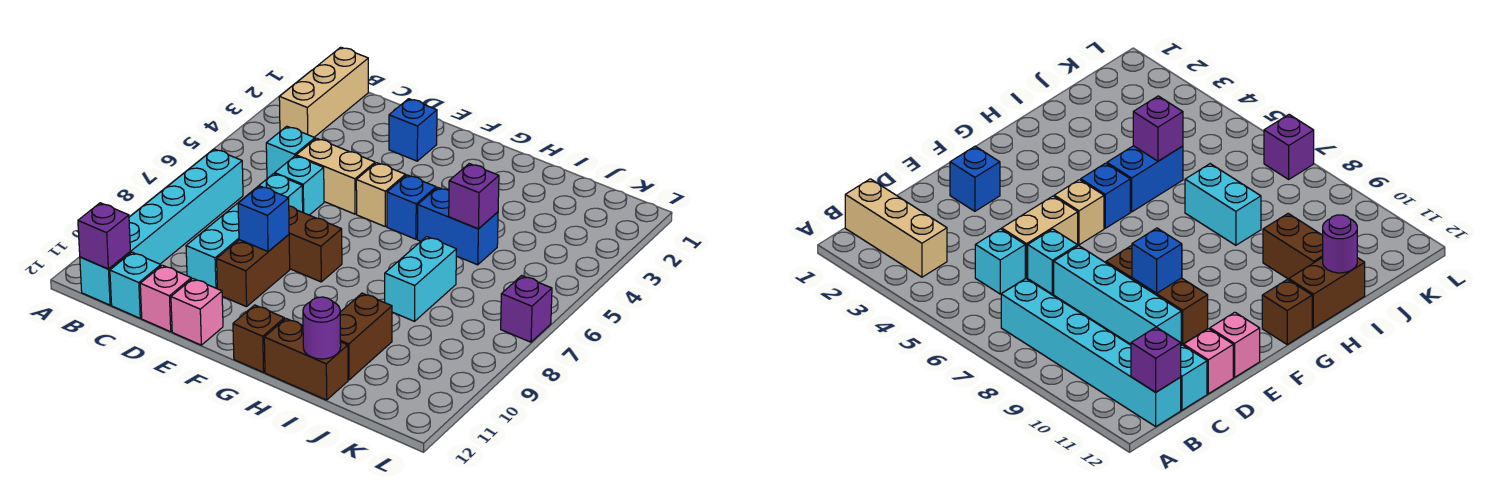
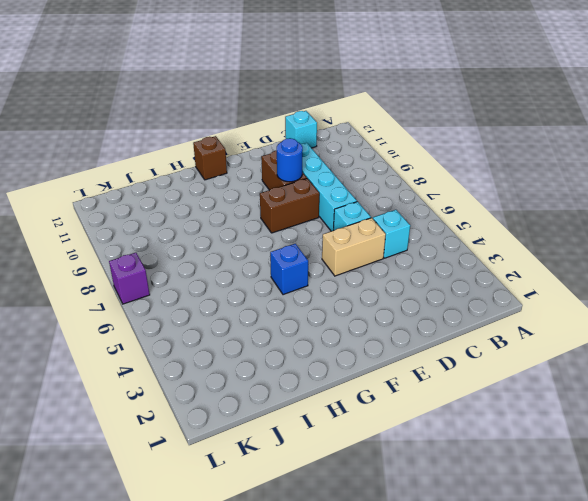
blue 1x1 round brick [277,138,303,182] -> blue 1x1 brick [238,186,289,252]
none -> tan 1x3 brick [279,47,368,137]
none -> cyan 1x6 brick [80,149,243,305]
none -> pink 1x1 brick [140,265,191,332]

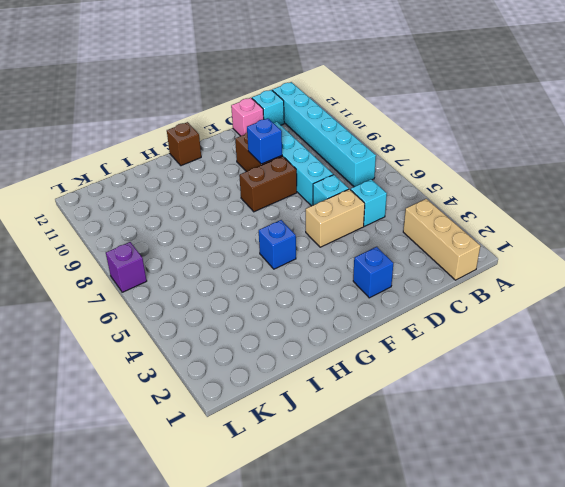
none -> pink 1x1 brick [171,279,223,345]
none -> tan 1x1 brick [356,163,405,226]
none -> blue 1x2 brick [417,187,498,265]

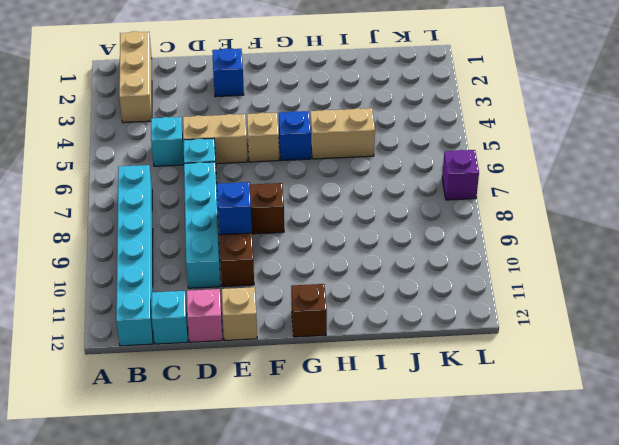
tan 1x1 brick [222,287,257,340] -> pink 1x1 brick [171,279,223,345]
tan 1x2 brick [310,108,375,159] -> blue 1x2 brick [417,187,498,265]
none -> brown 1x2 brick [264,319,348,400]
none -> cyan 1x2 brick [385,237,456,321]
none -> brown 1x2 brick [340,293,392,380]

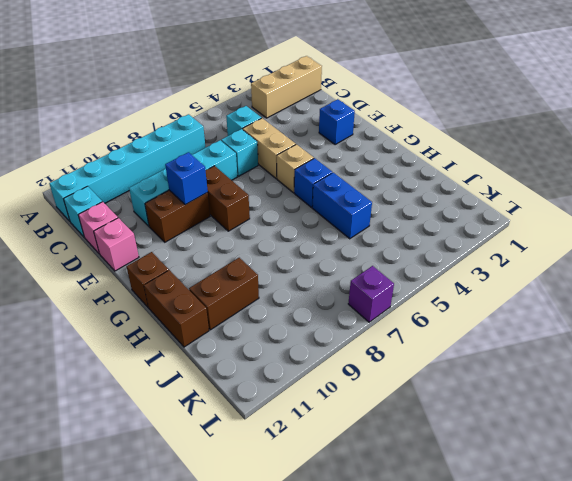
none -> cyan 1x2 brick [385,237,456,321]
none -> purple 1x1 brick [78,203,130,269]
none -> purple 1x1 brick [449,164,499,229]

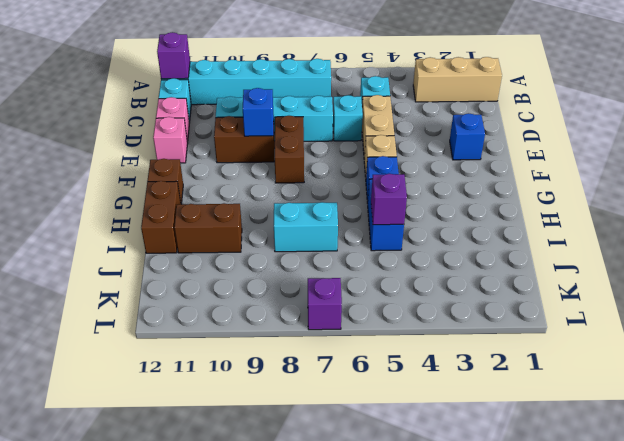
none -> purple 1x1 round brick [303,297,341,359]

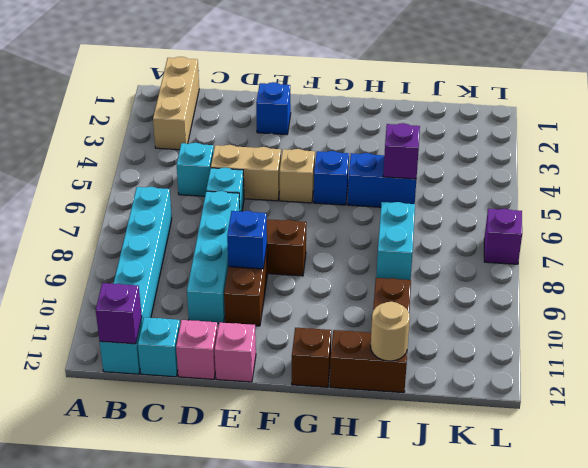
tan 1x1 round brick [371,302,410,361] -> purple 1x1 round brick [303,297,341,359]

